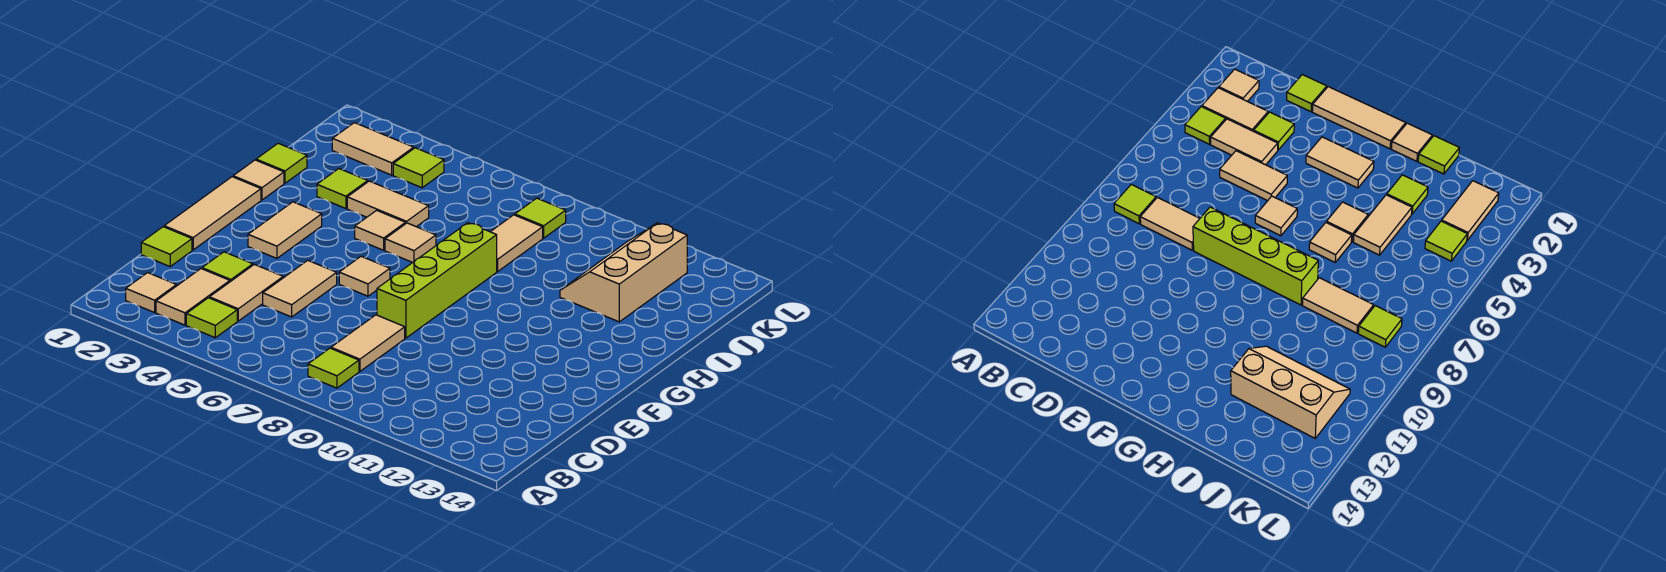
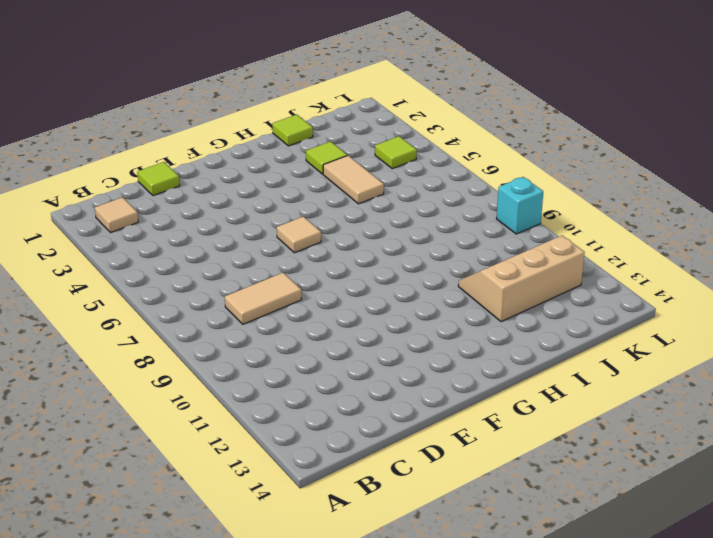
cyan 1x1 brick [497,177,543,234] -> none
none -> tan 1x2 tile [156,269,230,325]
none -> lime 1x1 tile [186,298,237,338]
none -> lime 1x1 tile [308,348,359,388]

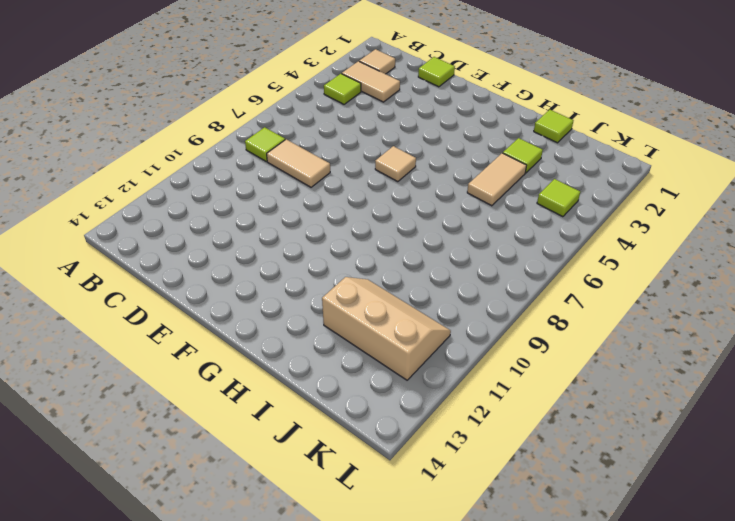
none -> tan 1x2 tile [209,264,283,321]
none -> lime 1x1 tile [202,252,253,282]
none -> tan 1x2 tile [263,260,337,317]

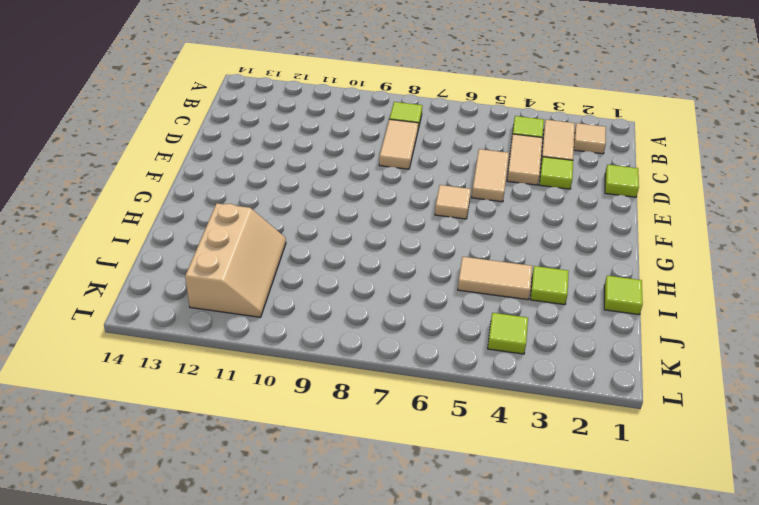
none -> tan 1x3 tile [164,177,261,250]
none -> lime 1x4 brick [377,223,497,338]
none -> tan 1x2 tile [248,202,322,258]

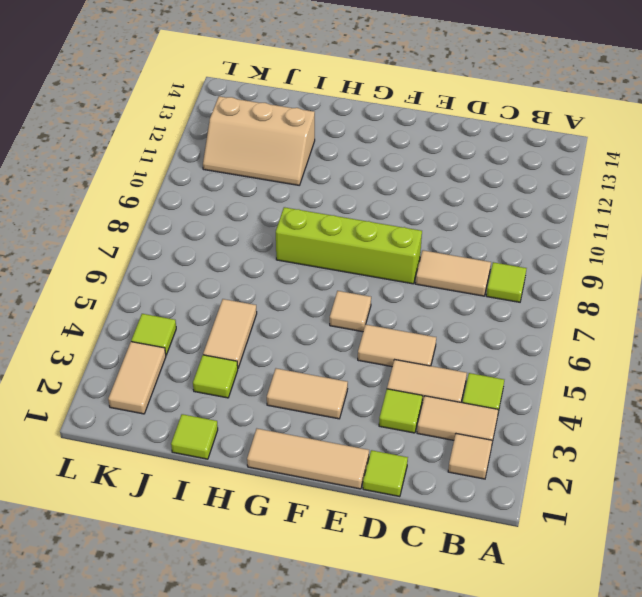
none -> tan 1x1 tile [233,160,284,200]
none -> tan 1x1 tile [355,210,406,250]
none -> tan 1x1 tile [385,223,436,262]

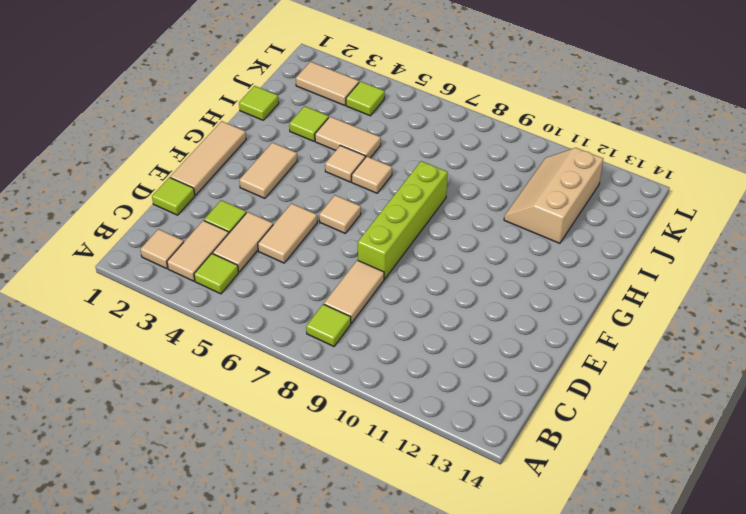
none -> tan 1x1 tile [233,160,284,200]
none -> tan 1x2 tile [491,215,543,271]
none -> lime 1x1 tile [515,198,566,238]

